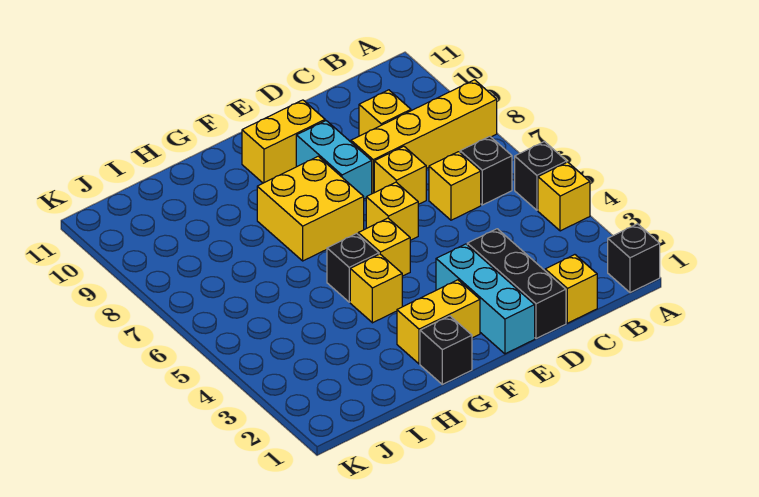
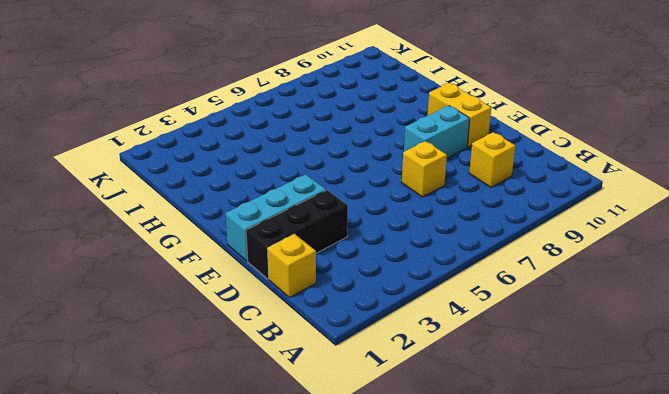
none -> black 1x1 brick [608,224,660,293]
none -> yellow 1x1 brick [538,162,590,231]
none -> black 1x1 brick [515,142,567,210]

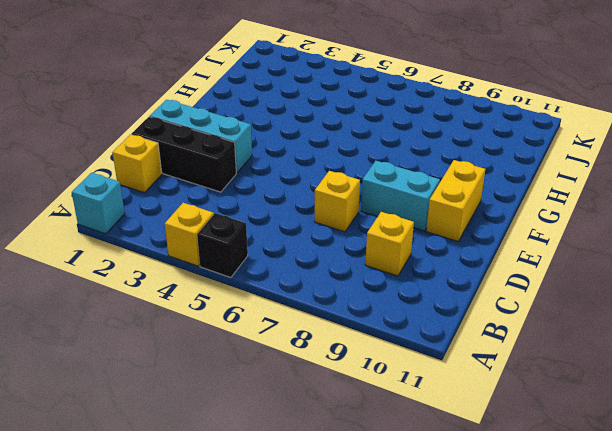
cyan 1x1 brick [72,173,125,234] -> black 1x1 brick [608,224,660,293]
none -> yellow 1x4 brick [351,80,497,194]
none -> black 1x1 brick [460,136,512,205]
none -> yellow 1x1 brick [429,152,481,220]

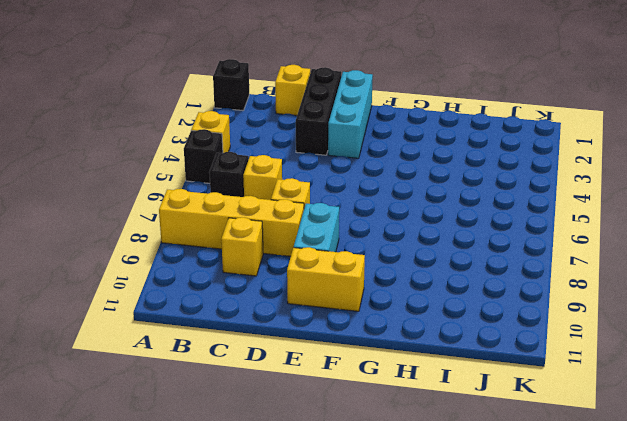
none -> yellow 1x1 brick [366,182,418,240]
none -> yellow 1x2 brick [397,280,480,364]
none -> yellow 1x1 brick [358,218,410,276]

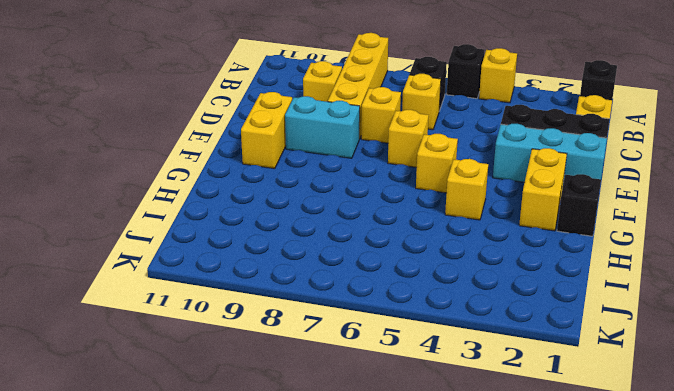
none -> yellow 2x2 brick [257,156,364,261]
none -> black 1x1 brick [327,233,379,302]

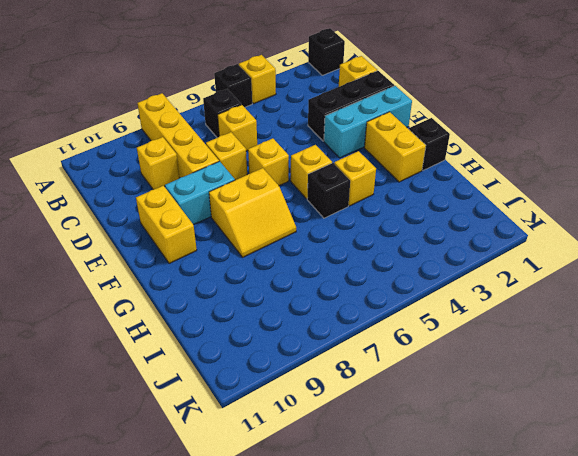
yellow 2x2 slope [209,168,296,257] -> yellow 2x2 brick [257,156,364,261]

